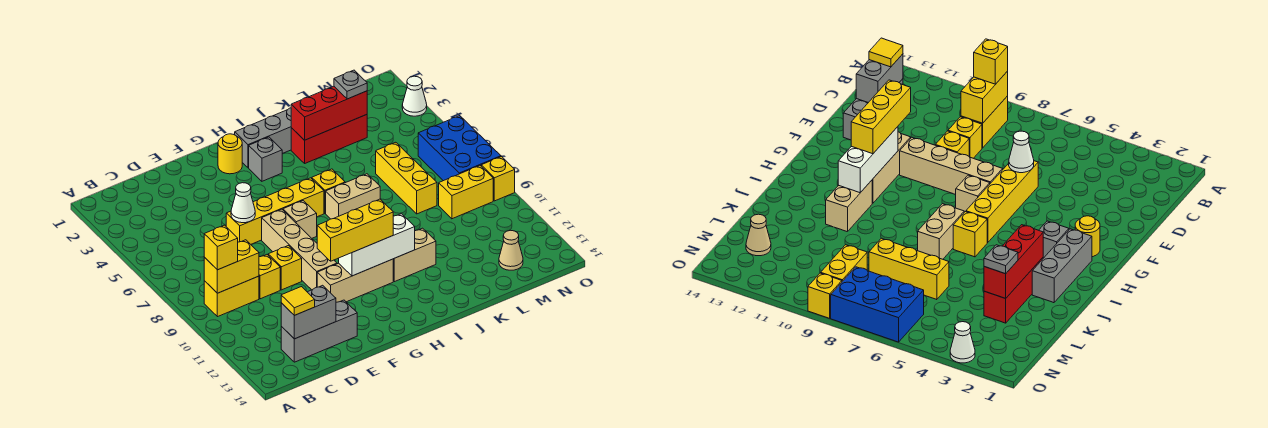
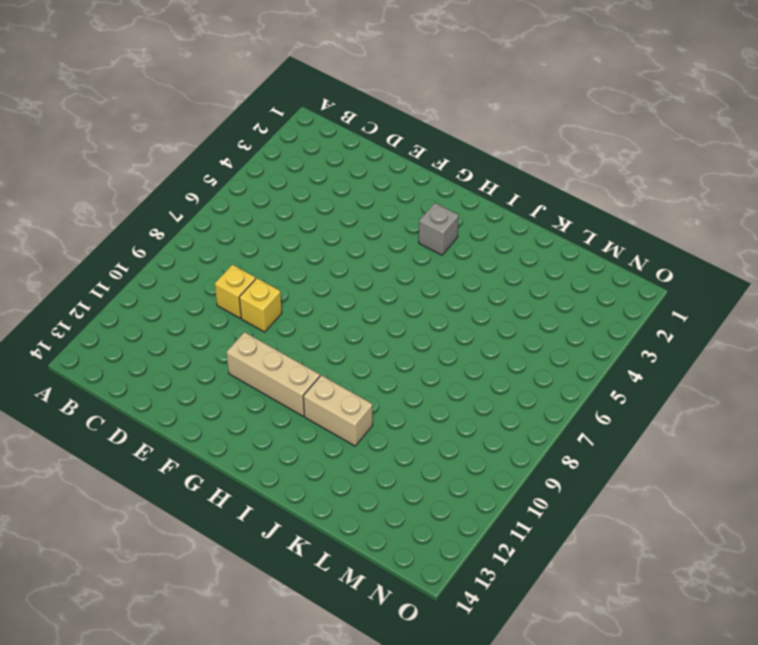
none -> yellow 1x2 brick [204,276,259,317]
none -> grey 1x3 brick [281,300,357,362]
none -> yellow 1x4 brick [226,178,324,244]
none -> tan 1x4 brick [262,209,337,290]

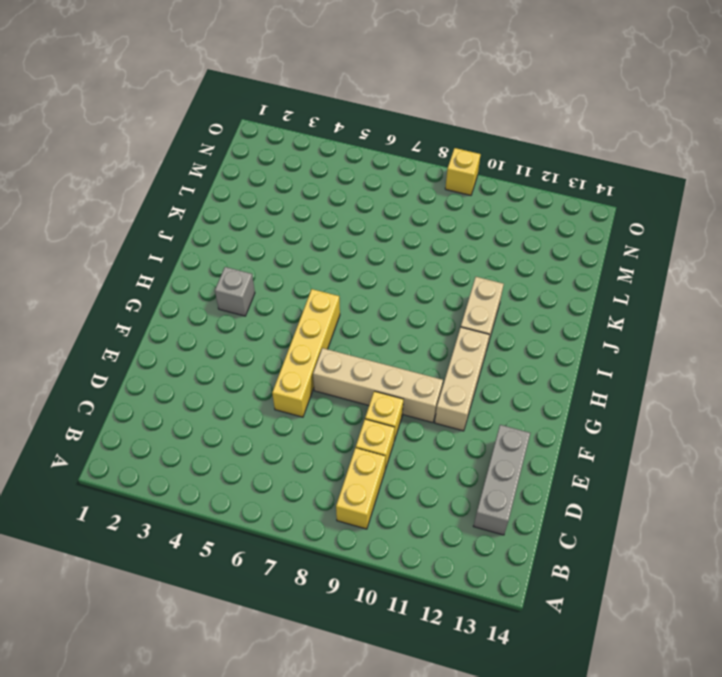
none -> yellow 1x1 round brick [218,134,242,174]
none -> tan 1x1 brick [283,201,317,238]
none -> grey 1x3 brick [235,108,291,168]
none -> yellow 1x1 brick [312,169,345,213]

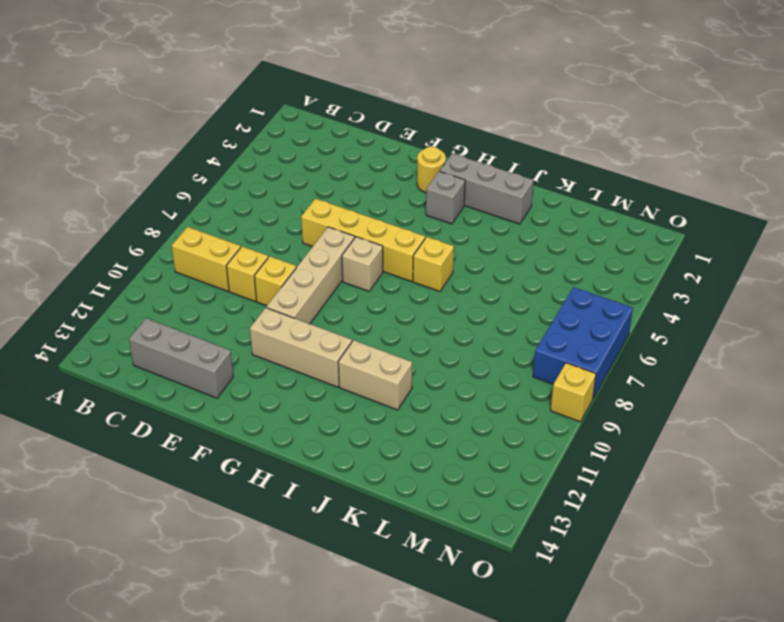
none -> tan 1x2 brick [326,174,380,219]
none -> red 1x3 brick [291,115,367,163]
none -> yellow 1x3 brick [376,142,437,214]
none -> yellow 1x2 brick [439,166,493,219]

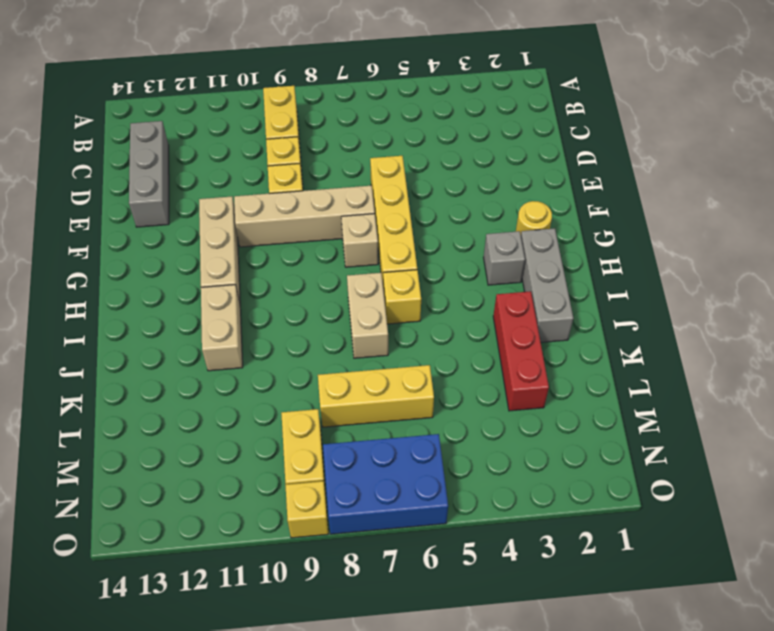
none -> tan 1x1 cone [499,230,523,270]
none -> white 1x1 cone [402,76,427,116]
none -> yellow 1x2 brick [204,240,259,293]
none -> grey 1x2 brick [281,285,336,339]

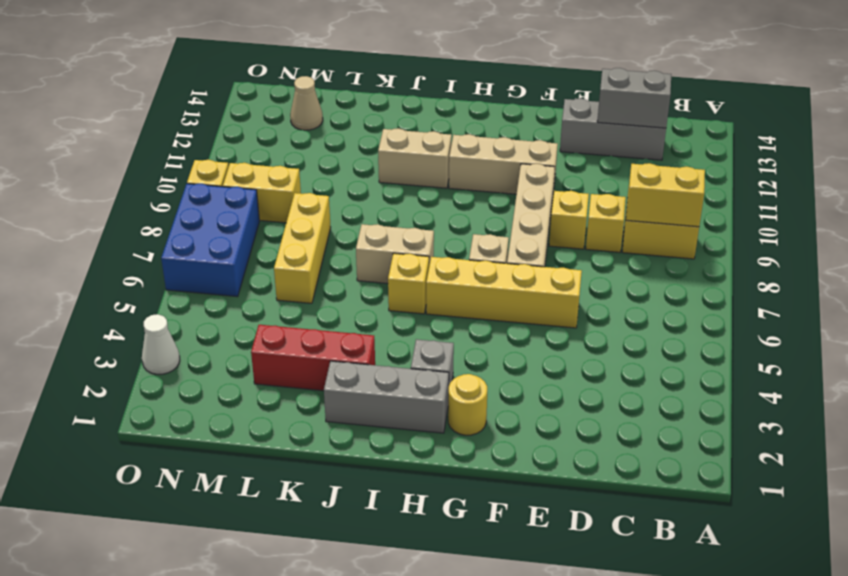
none -> white 1x1 cone [231,183,255,223]
none -> white 1x3 brick [339,214,415,276]
none -> red 1x3 brick [291,87,367,140]
none -> yellow 1x1 brick [204,225,238,270]

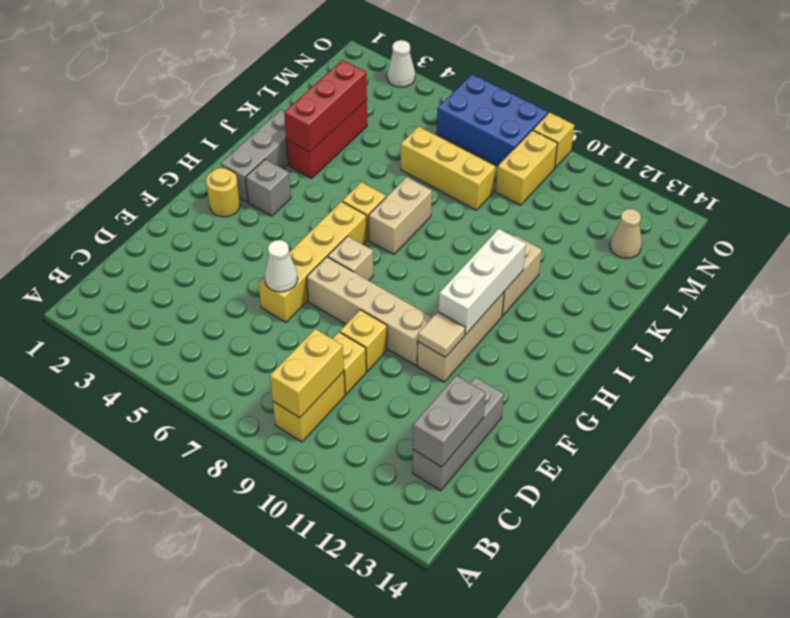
tan 1x1 tile [418,312,465,357] -> none
none -> yellow 1x1 brick [204,225,238,270]
none -> yellow 1x1 tile [281,287,315,315]
none -> yellow 1x3 brick [317,199,393,261]
none -> grey 1x1 plate [334,70,367,99]

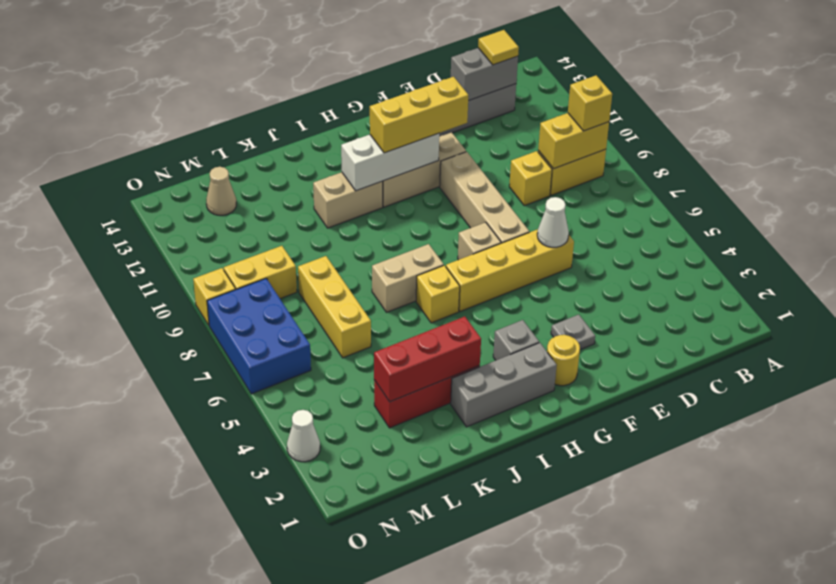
grey 1x1 plate [551,315,595,350] -> grey 1x1 plate moved to [334,70,367,99]
none -> yellow 1x1 brick [268,246,302,290]

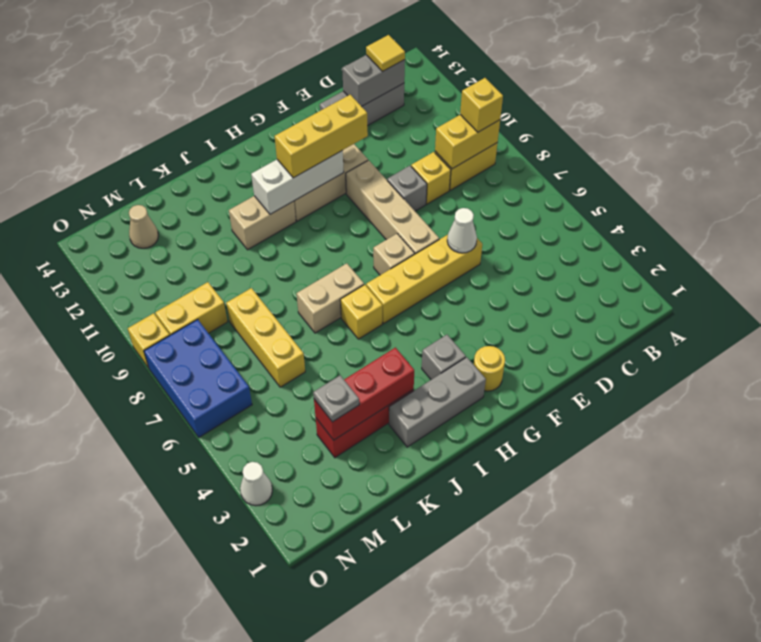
grey 1x1 brick [387,166,427,211] -> yellow 1x1 brick [268,246,302,290]

